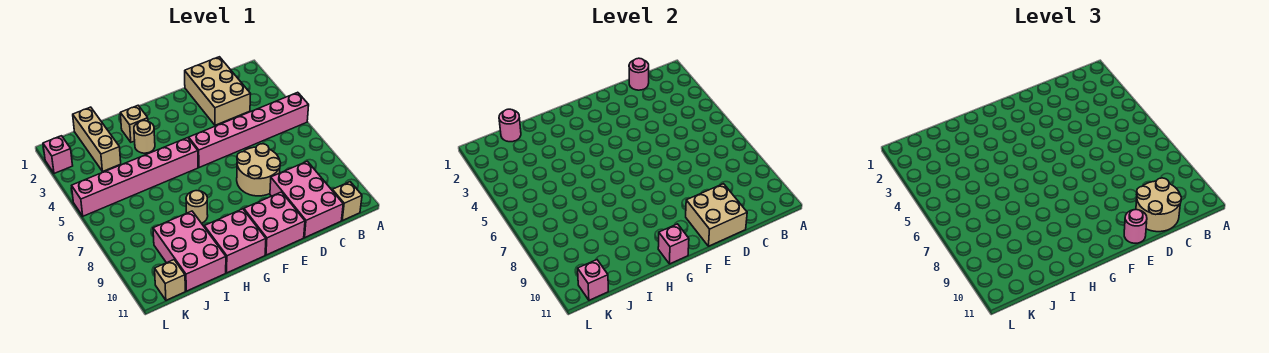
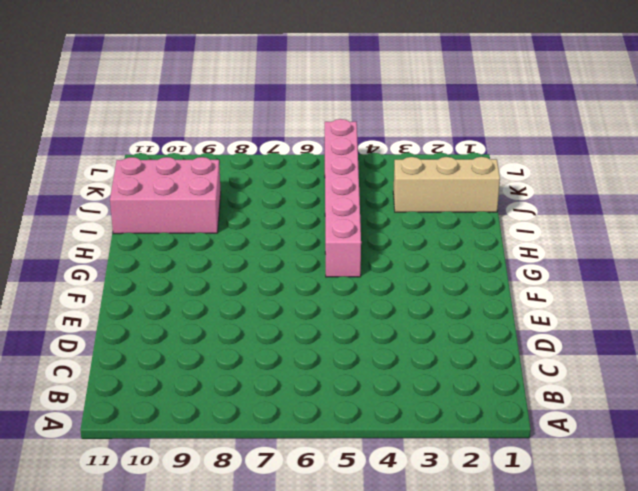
none -> pink 1x6 brick [189,92,309,167]
none -> tan 1x1 brick [332,182,362,221]
none -> tan 2x3 brick [185,57,250,125]

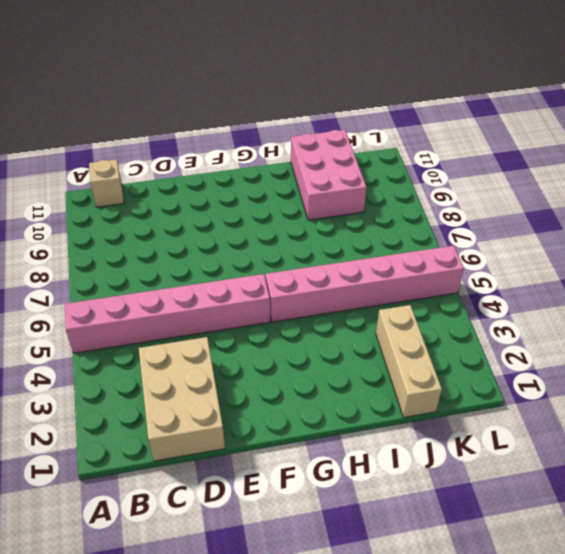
none -> pink 2x3 brick [270,161,343,237]
none -> tan 2x2 round brick [237,144,281,196]
none -> pink 2x2 brick [244,192,305,255]

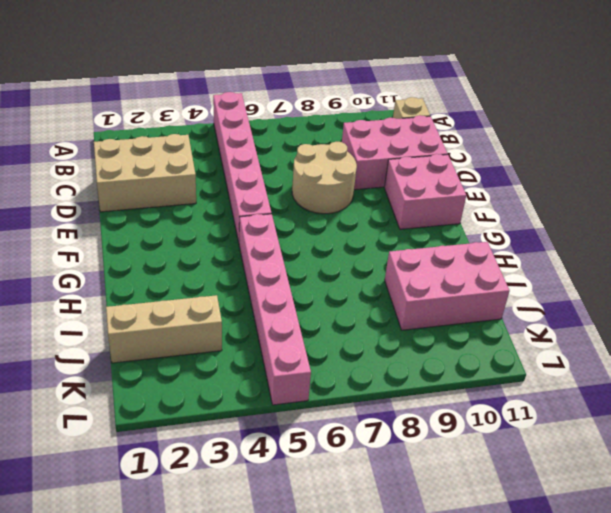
none -> pink 2x2 brick [204,209,266,273]
none -> tan 1x1 brick [120,106,148,142]
none -> tan 1x1 round brick [134,121,155,153]

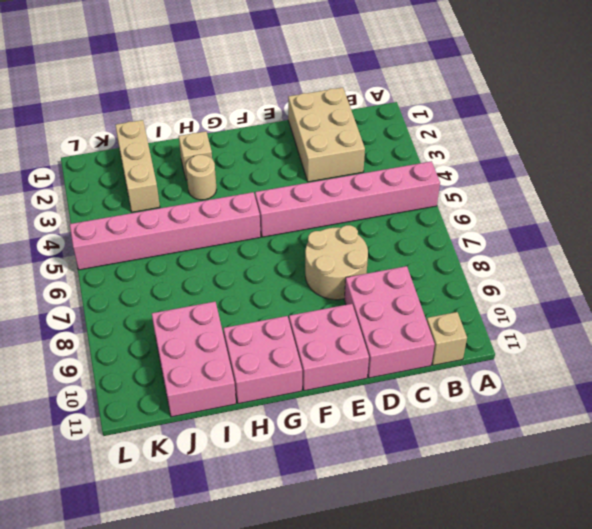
none -> tan 1x1 round brick [186,191,208,223]
none -> tan 1x1 brick [155,260,185,300]
none -> pink 1x1 brick [43,136,73,173]

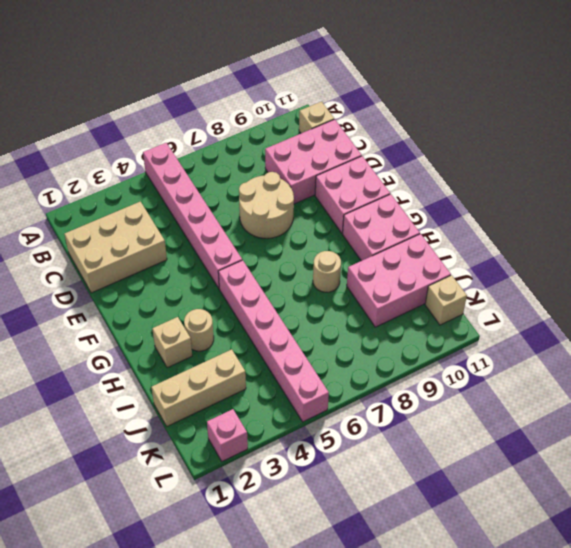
none -> pink 1x1 round brick [629,58,649,90]
none -> tan 2x2 brick [686,184,747,246]
none -> pink 1x1 brick [658,224,689,264]

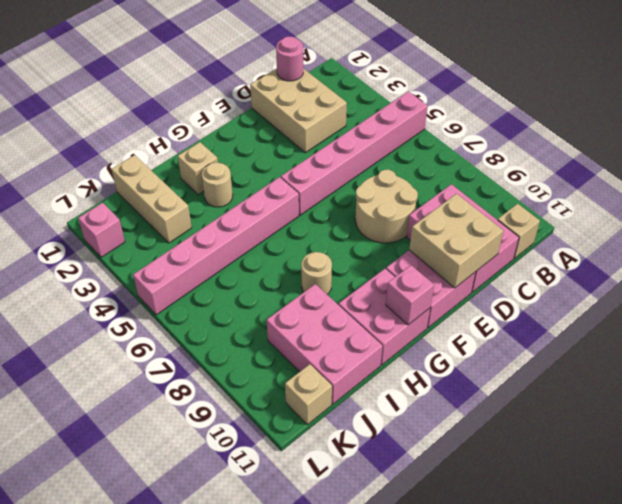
none -> pink 1x1 round brick [499,109,521,142]
none -> pink 1x1 brick [578,260,608,300]
none -> tan 2x2 round brick [1136,178,1181,232]

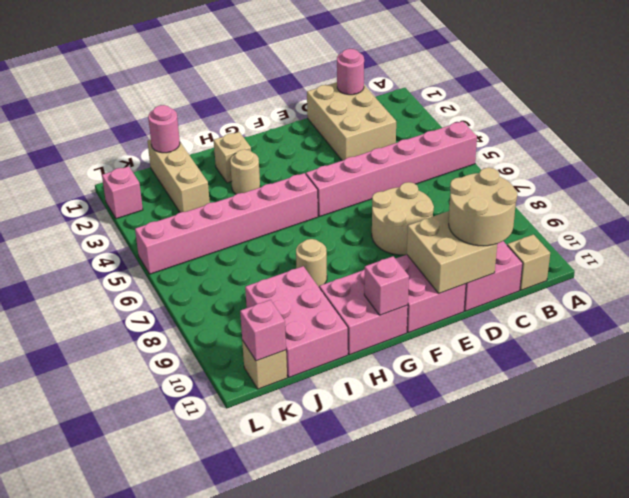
none -> pink 1x1 round brick [1124,210,1147,243]

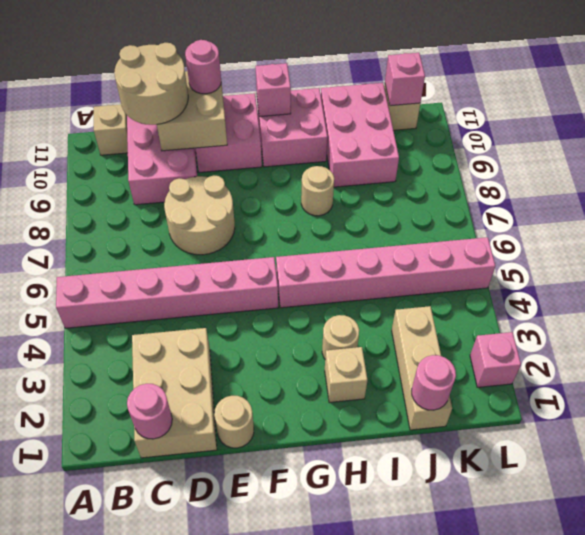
tan 1x1 round brick [214,396,254,448] -> none

